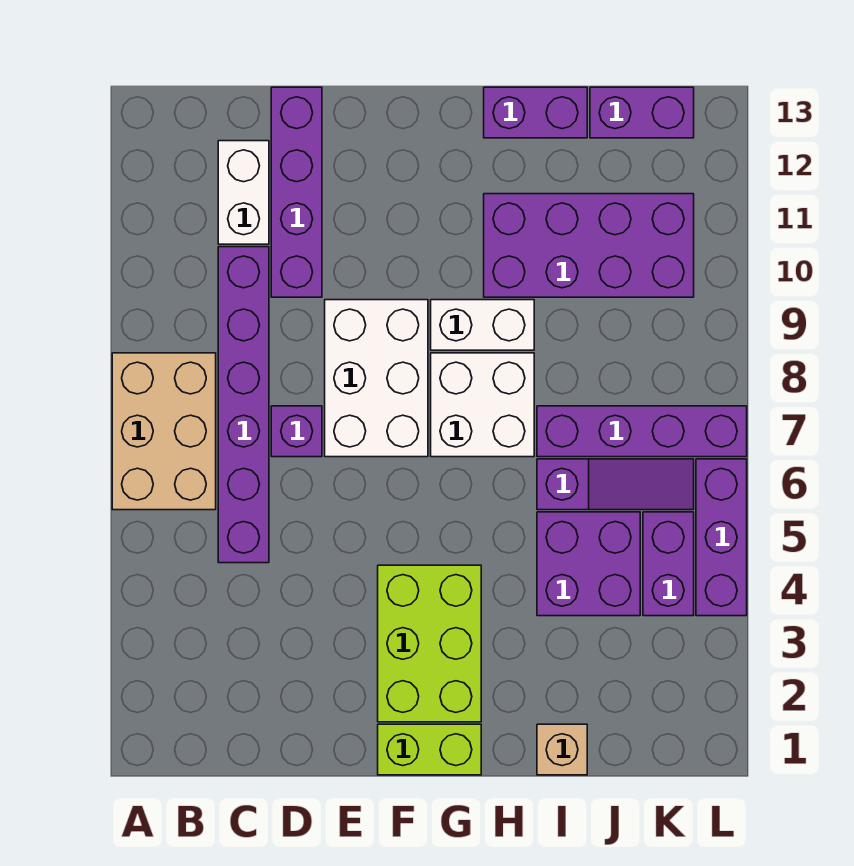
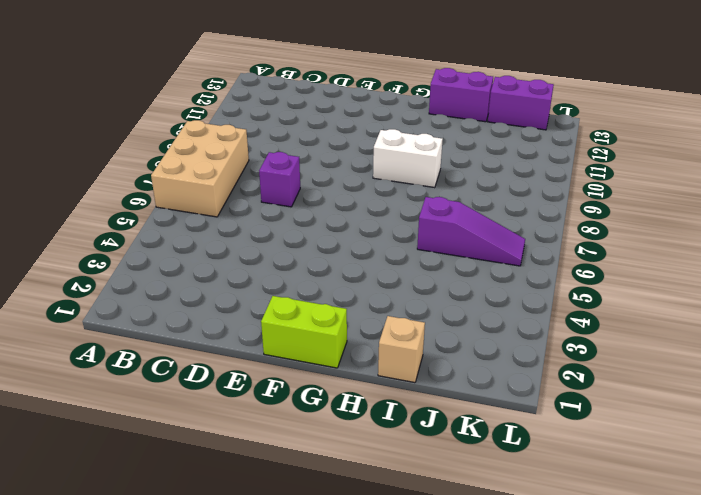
none -> purple 1x6 brick [218,247,269,563]
none -> white 1x2 brick [218,141,269,244]
none -> purple 1x4 brick [271,87,322,297]

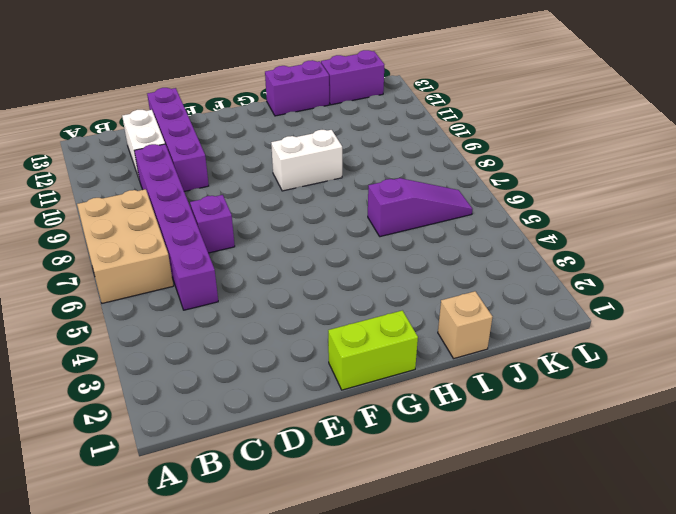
none -> white 2x3 brick [325,300,428,457]
none -> lime 2x3 brick [378,565,481,722]
none -> white 2x2 brick [431,353,534,457]

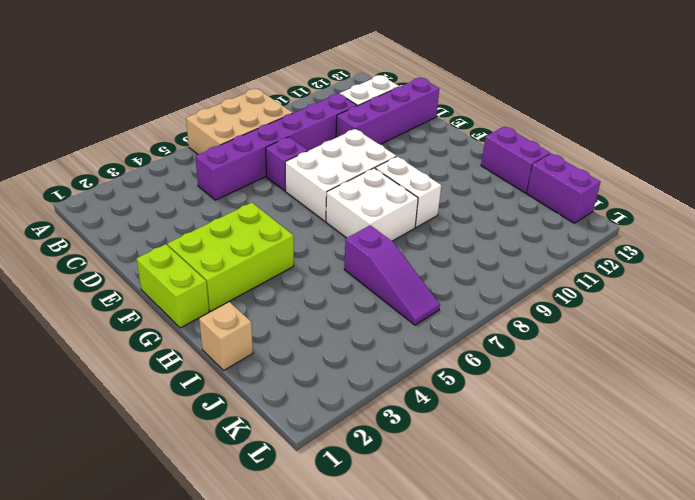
none -> purple 2x4 brick [484,194,694,297]
none -> purple 2x2 brick [537,512,640,616]
none -> purple 1x4 brick [537,406,747,457]

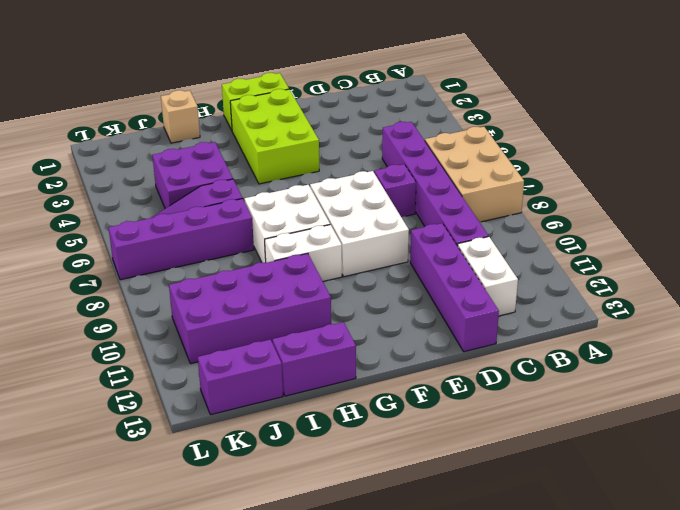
none -> purple 1x2 brick [643,512,694,616]
none -> purple 1x3 brick [696,459,747,616]

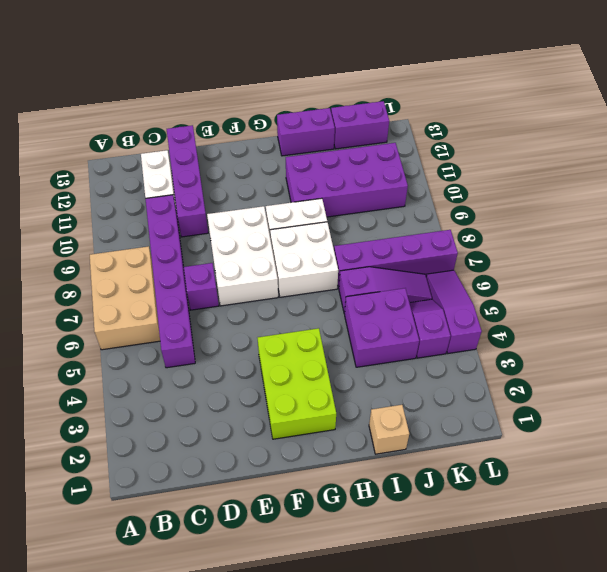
purple 1x2 slope [410,299,451,358] -> purple 1x2 brick [643,512,694,616]
purple 1x3 slope [426,270,482,353] -> purple 1x3 brick [696,459,747,616]
none -> lime 1x2 brick [378,724,481,775]

